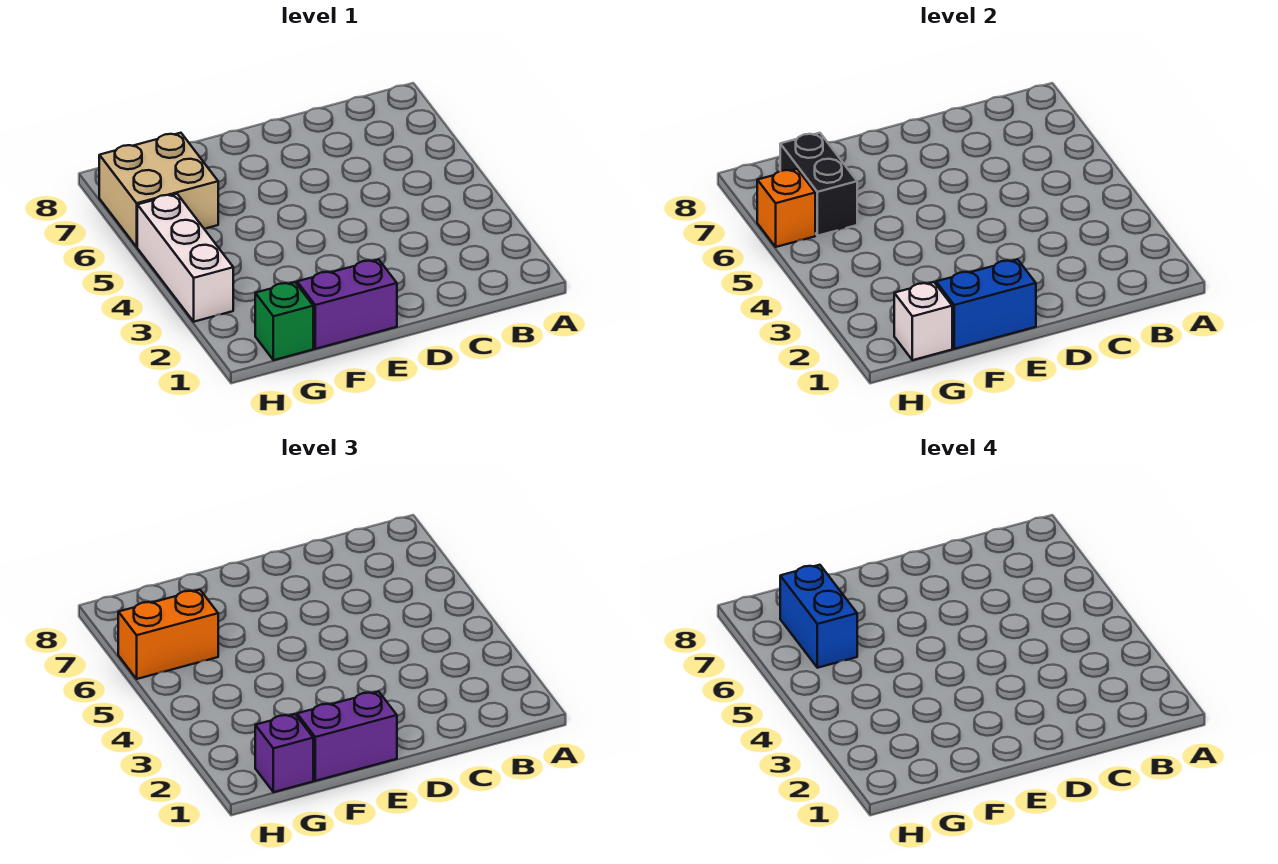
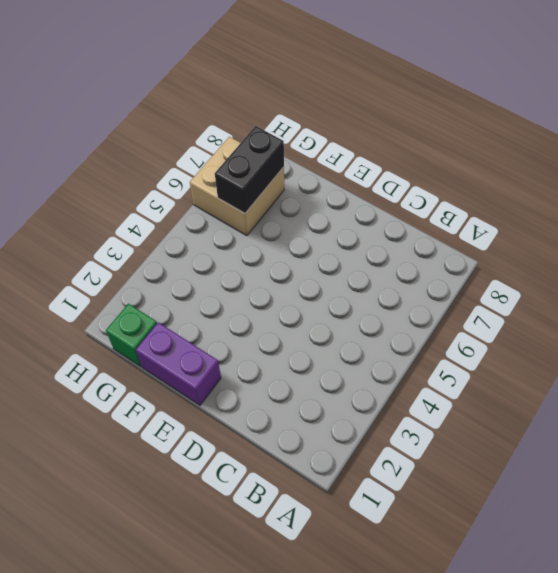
none -> white 1x3 brick [137,194,233,322]
none -> blue 1x2 brick [936,259,1036,349]
none -> white 1x1 brick [894,282,952,360]

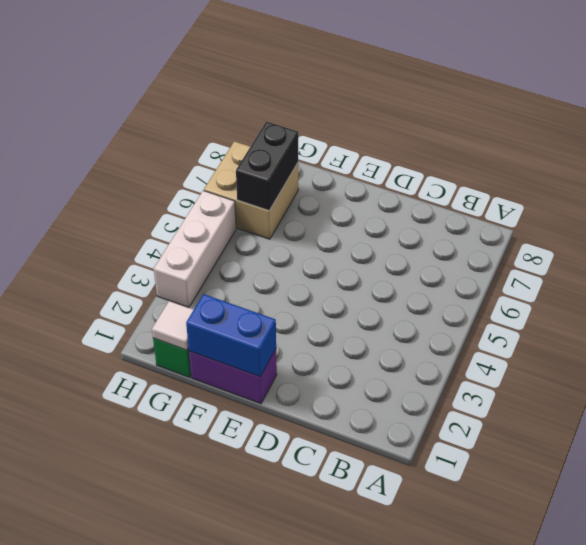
white 1x1 tile [152,301,194,350] -> white 1x1 brick [894,282,952,360]
none -> orange 1x1 brick [757,169,815,247]
none -> purple 1x2 brick [297,691,397,781]
none -> purple 1x1 brick [255,714,313,792]

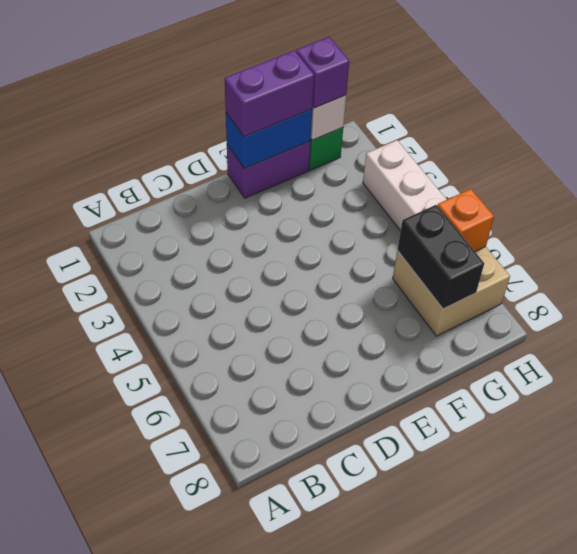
none -> orange 1x2 brick [118,590,218,679]
none -> blue 1x2 brick [780,565,857,668]

